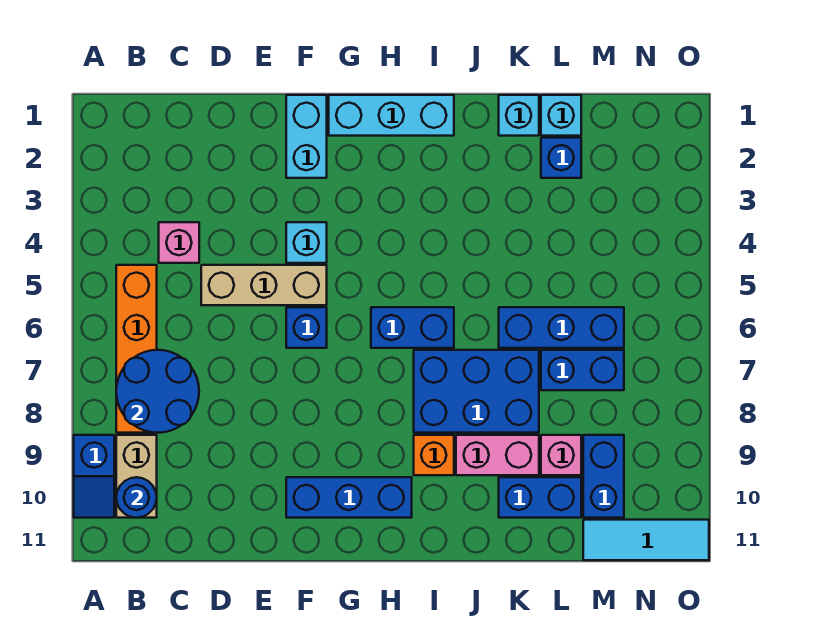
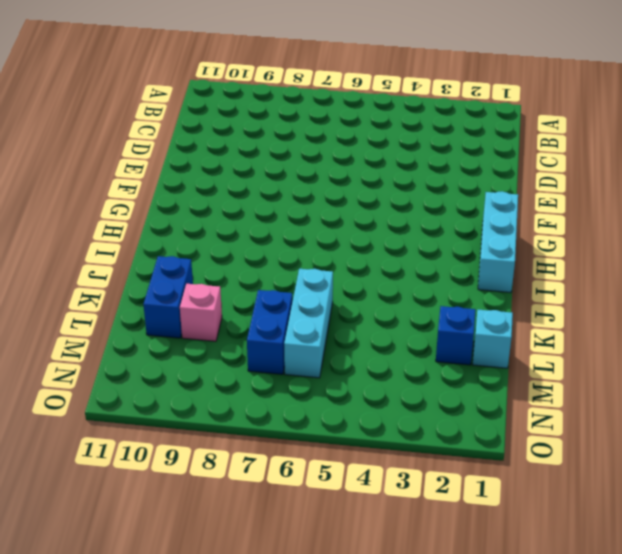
cyan 1x3 brick [284,269,333,378] -> blue 1x3 brick [499,307,624,348]
none -> blue 1x2 slope [74,435,114,518]
none -> orange 1x4 brick [116,265,157,433]
none -> tan 1x2 brick [116,435,157,518]

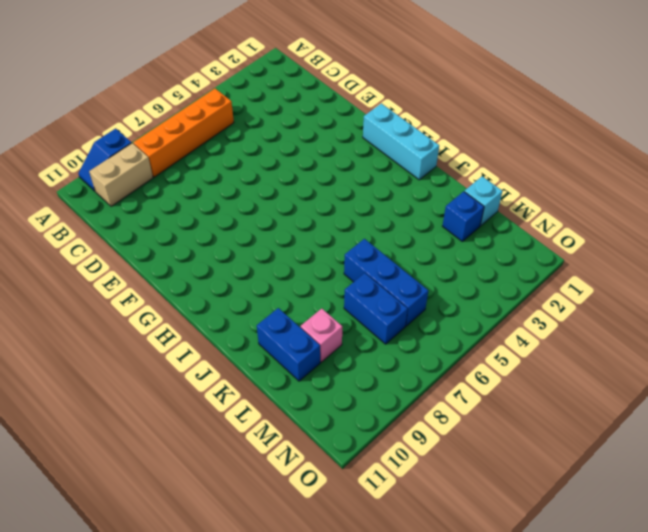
none -> pink 1x1 brick [159,222,199,263]
none -> tan 1x3 brick [201,265,327,305]
none -> cyan 1x2 brick [286,95,327,178]

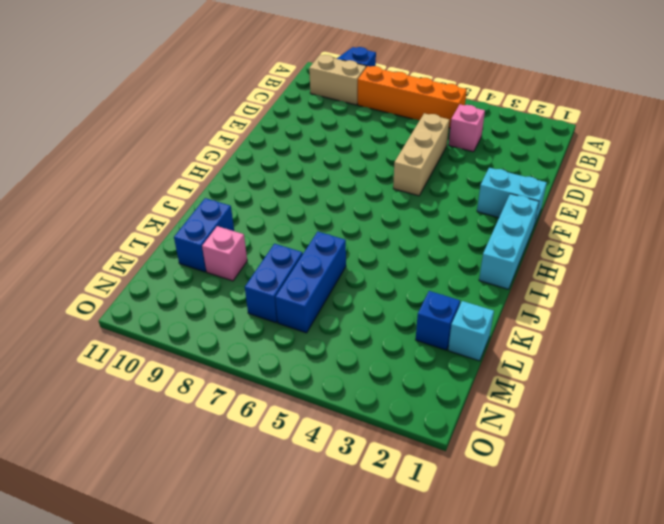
none -> cyan 1x1 brick [286,222,327,263]
none -> blue 1x1 brick [286,307,327,348]
none -> blue 1x3 brick [286,477,412,518]

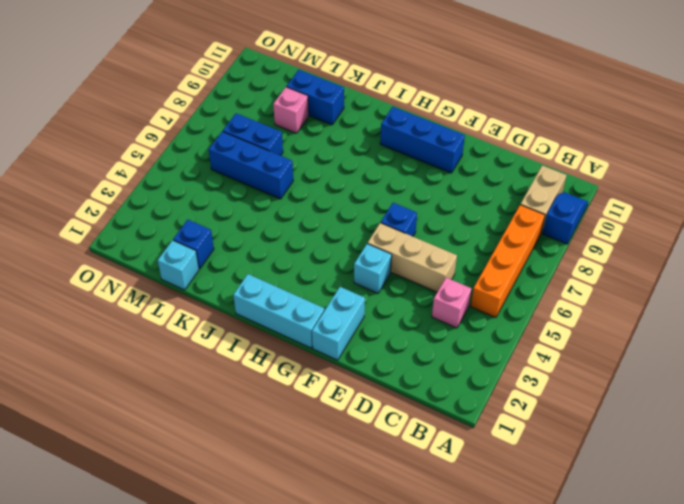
none -> blue 1x2 brick [371,307,454,348]
none -> blue 2x3 brick [414,350,539,433]
none -> orange 1x1 brick [414,435,454,475]

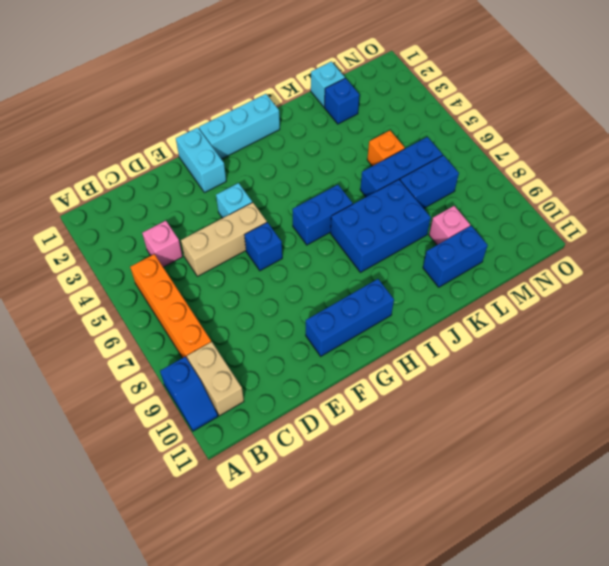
orange 1x1 brick [367,131,405,166] -> orange 1x1 brick moved to [414,435,454,475]
none -> pink 1x2 brick [456,435,539,475]
none -> cyan 1x1 brick [499,95,539,136]
none -> blue 1x2 brick [583,435,624,518]

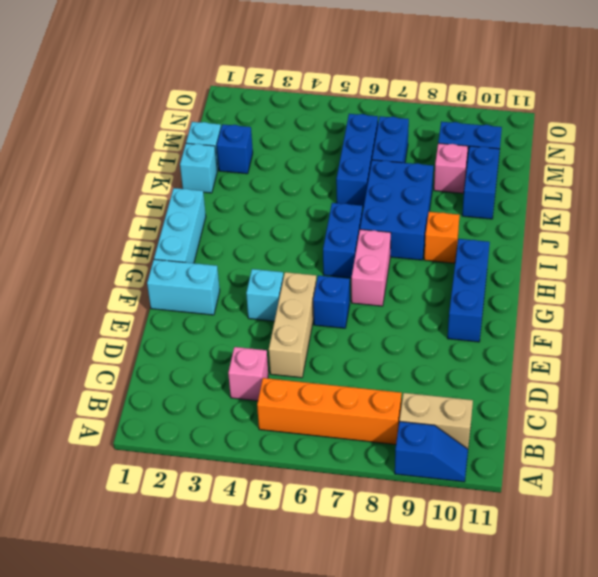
pink 1x2 brick [351,229,391,306] -> pink 1x2 brick moved to [456,435,539,475]
none -> cyan 1x3 tile [583,520,709,560]
none -> blue 2x2 round brick [116,350,199,433]
none -> blue 1x1 round brick [116,477,157,518]

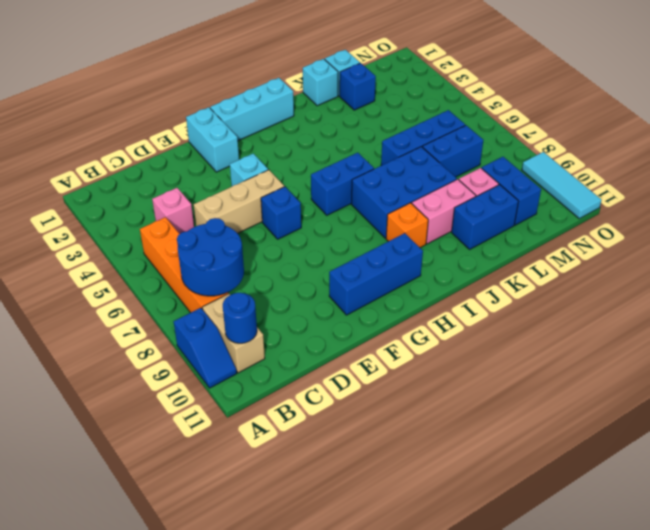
cyan 1x3 tile [522,152,601,219] -> cyan 1x3 tile turned to [583,520,709,560]

